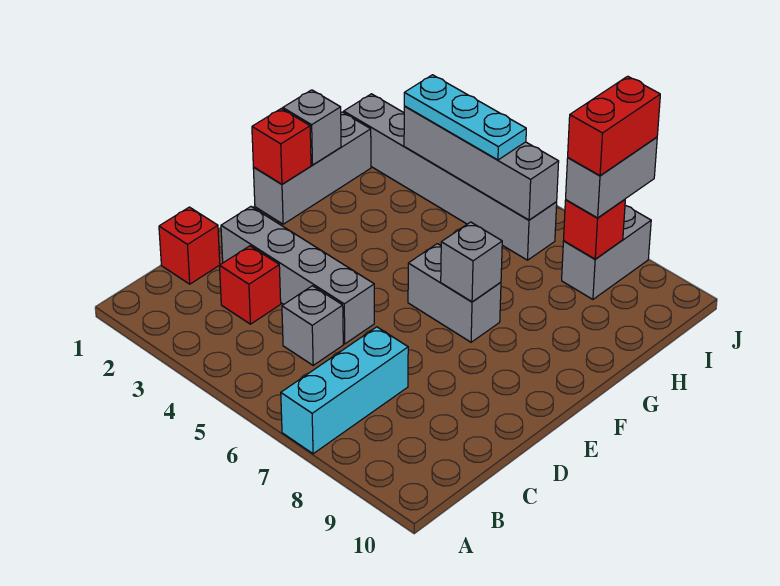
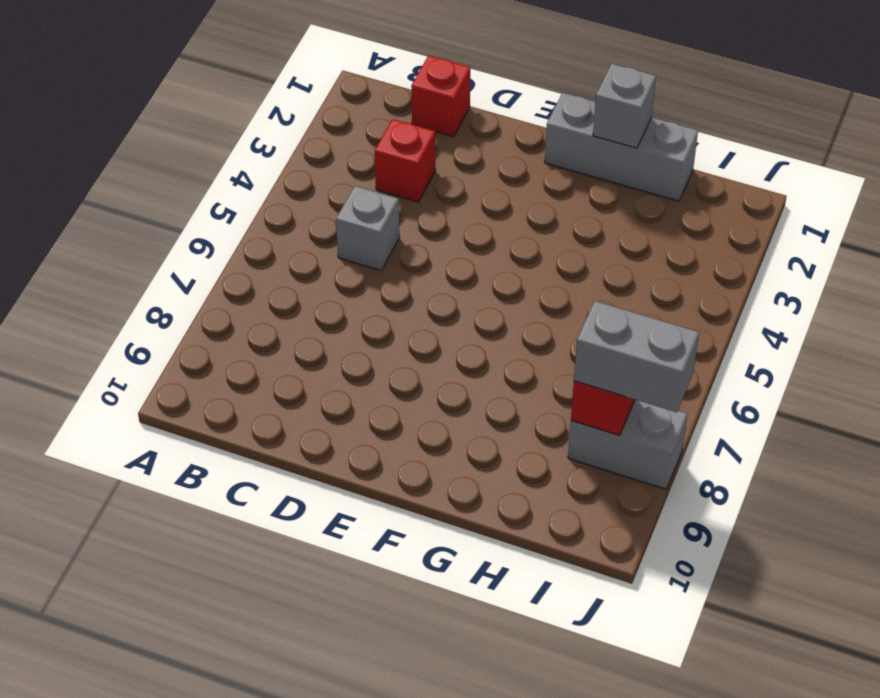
none -> cyan 1x3 brick [281,327,408,454]
none -> grey 1x4 brick [221,207,374,344]
none -> grey 1x2 brick [408,244,501,342]

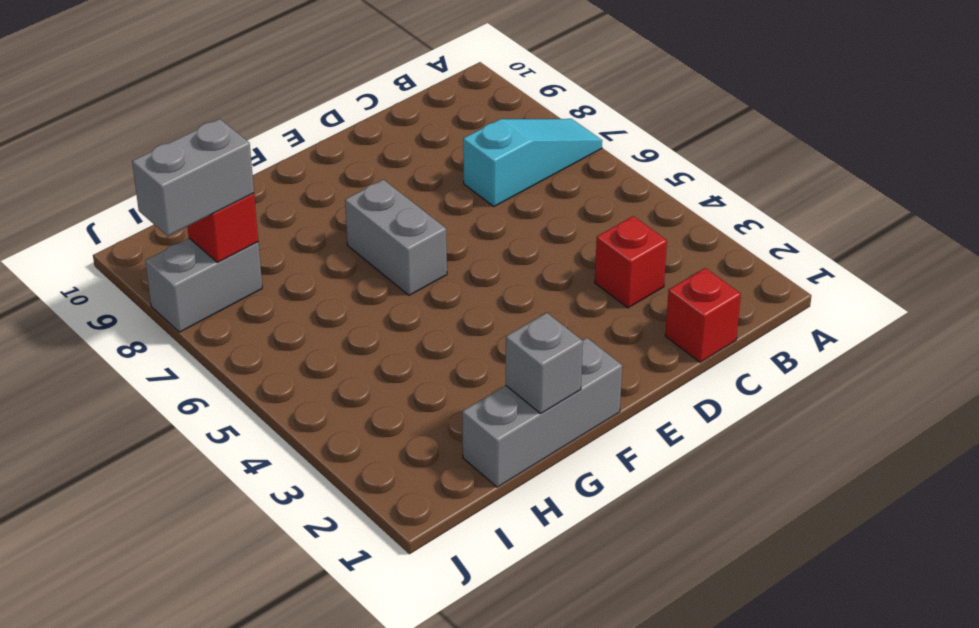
cyan 1x3 slope [463,119,602,206] -> cyan 1x3 brick [281,327,408,454]
none -> grey 1x1 brick [282,286,343,365]
none -> grey 1x4 brick [221,207,374,344]
none -> grey 1x6 brick [344,94,557,260]

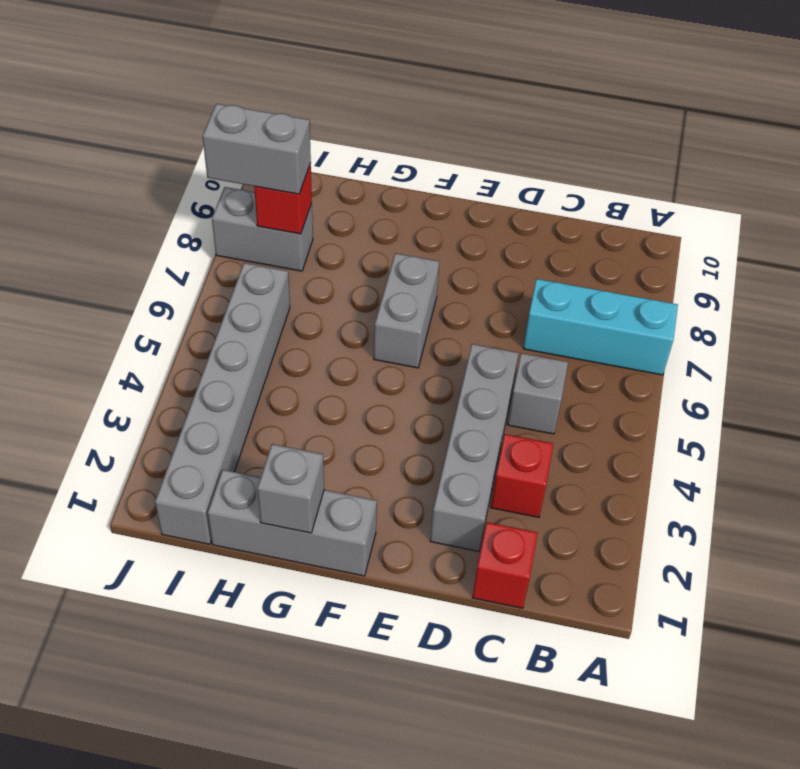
none -> red 1x1 brick [252,109,311,184]
none -> grey 1x1 brick [441,222,502,302]
none -> grey 1x4 brick [404,106,559,220]

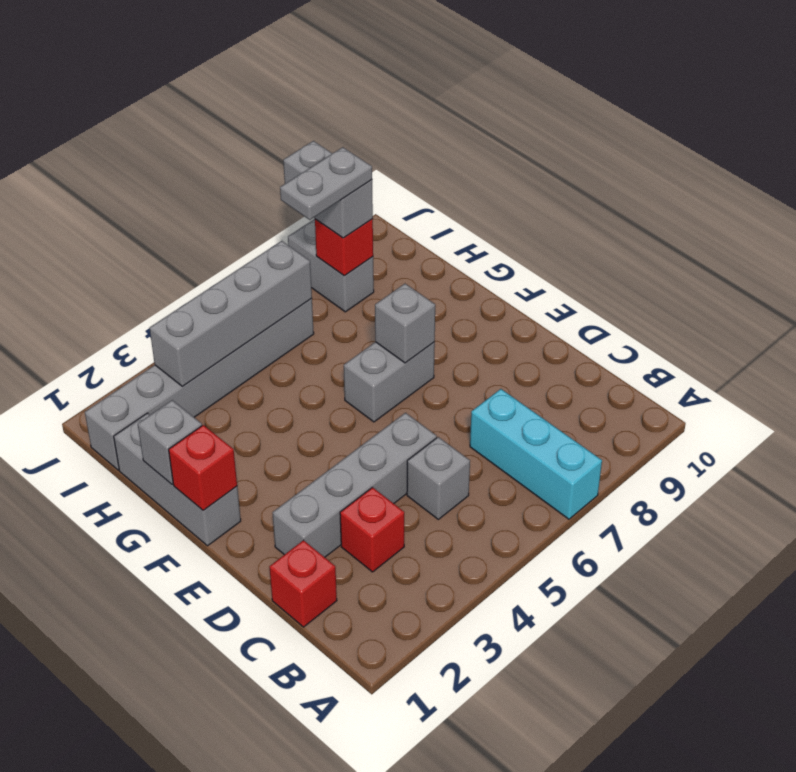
grey 1x2 plate [280,147,372,220] -> red 1x2 brick [568,76,660,176]
none -> cyan 1x3 plate [404,75,526,160]

